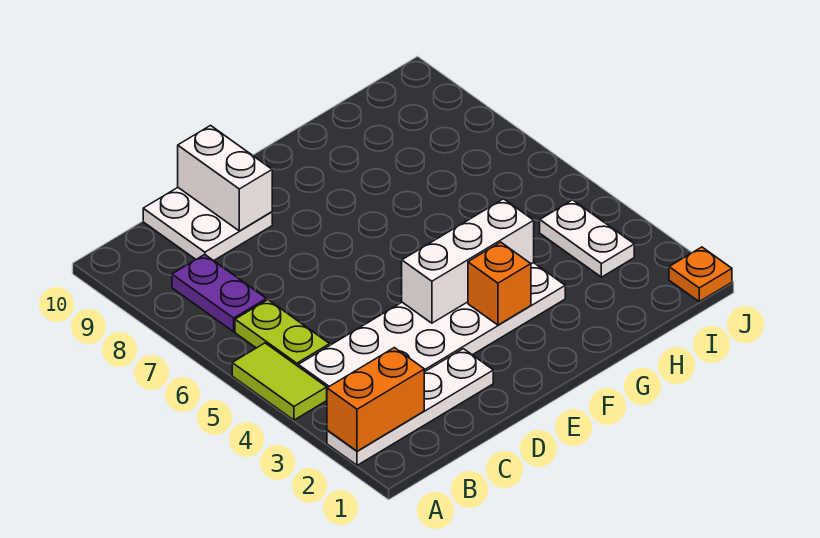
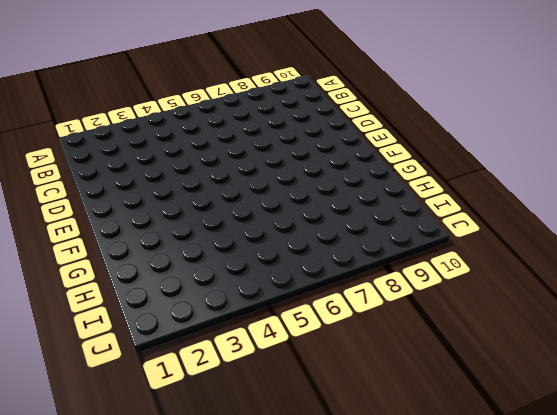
none -> white 1x4 plate [327,349,493,465]
none -> lime 1x2 tile [232,343,327,420]
none -> white 2x6 plate [298,263,565,388]

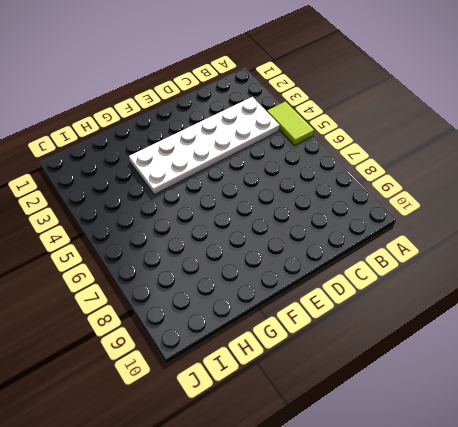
none -> white 1x4 plate [327,349,493,465]
none -> lime 1x2 plate [235,300,330,366]
none -> purple 1x2 plate [172,255,266,332]

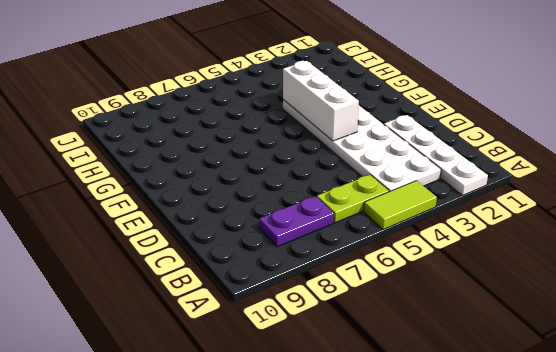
none -> white 2x2 plate [143,188,272,261]
none -> white 1x2 plate [540,200,634,277]
none -> orange 1x1 plate [669,247,732,301]

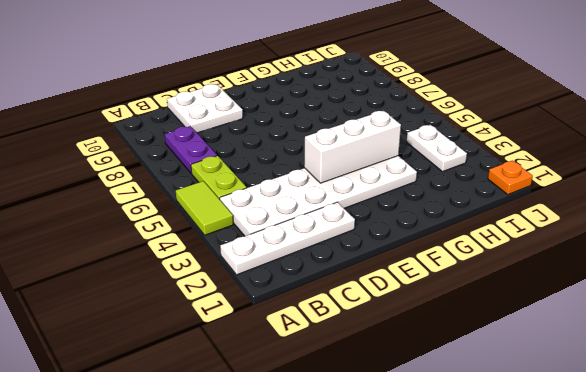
none -> orange 1x2 brick [327,348,424,451]
none -> white 1x2 brick [178,126,272,231]
none -> orange 1x1 brick [468,242,531,325]

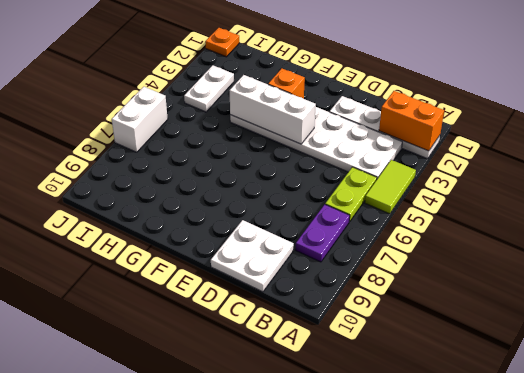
white 1x2 brick [112,87,168,152] -> white 1x2 brick moved to [178,126,272,231]

